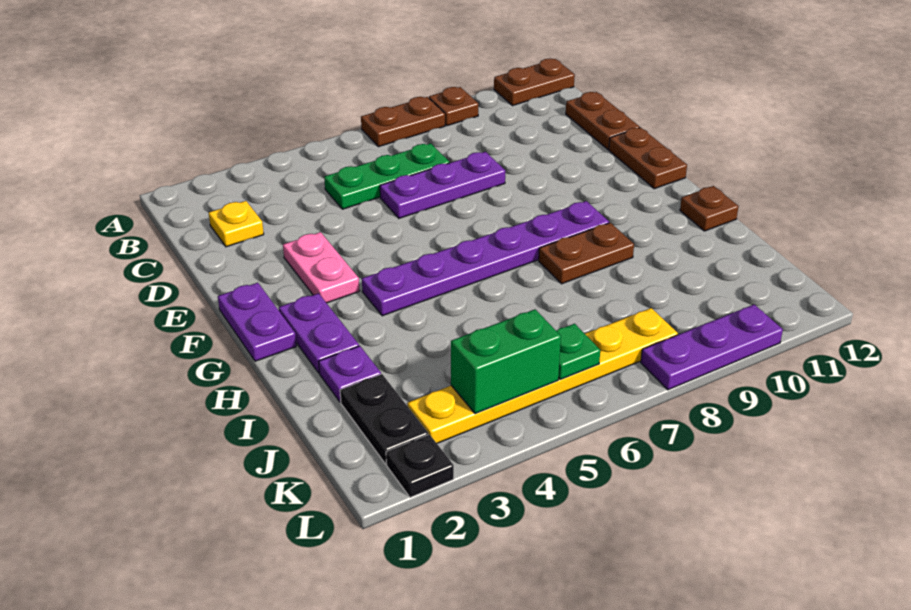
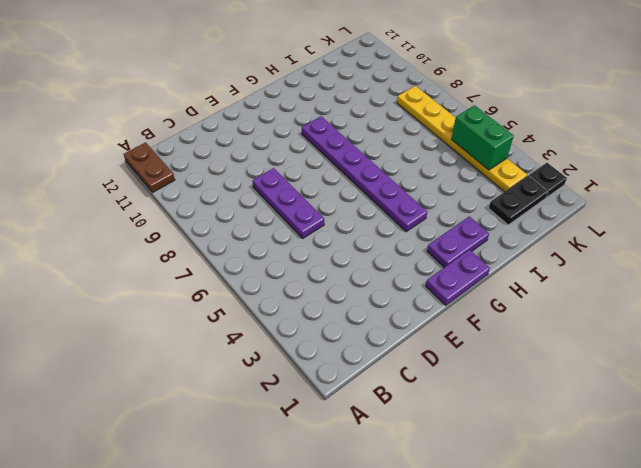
none -> brown 1x2 plate [361,97,445,147]
none -> brown 1x1 plate [429,87,478,126]
none -> yellow 1x1 plate [209,201,264,247]

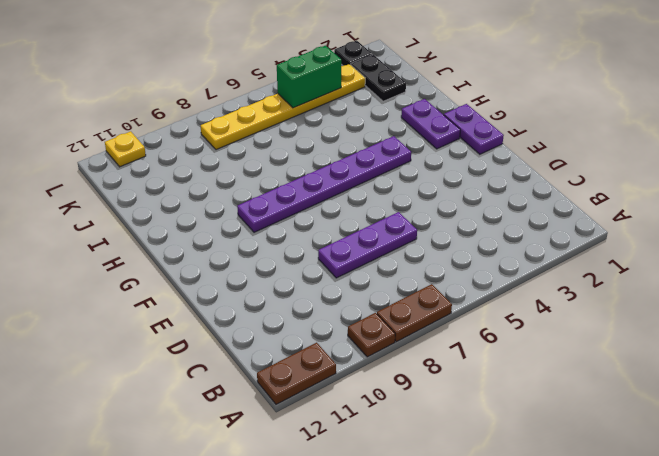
yellow 1x1 plate [105,131,146,167] -> yellow 1x1 plate moved to [209,201,264,247]
none -> green 1x3 plate [324,143,450,209]
none -> brown 1x2 plate [566,92,640,149]
none -> pink 1x2 plate [283,232,360,303]

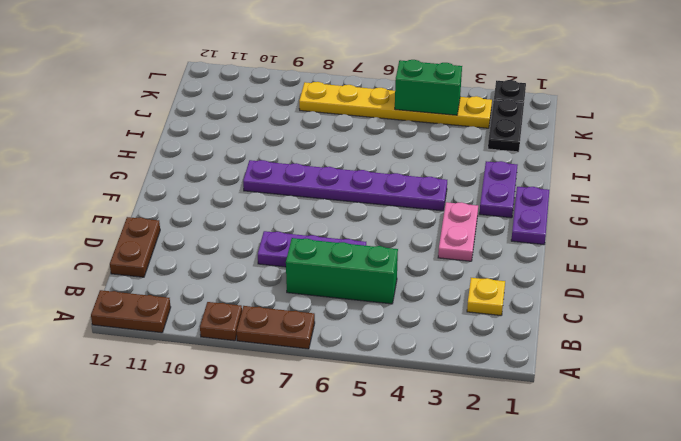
green 1x3 brick [286,238,398,304] -> green 1x3 plate [324,143,450,209]
none -> brown 1x2 plate [609,128,687,189]
none -> brown 1x2 plate [539,223,634,284]
none -> brown 1x1 plate [680,186,739,231]

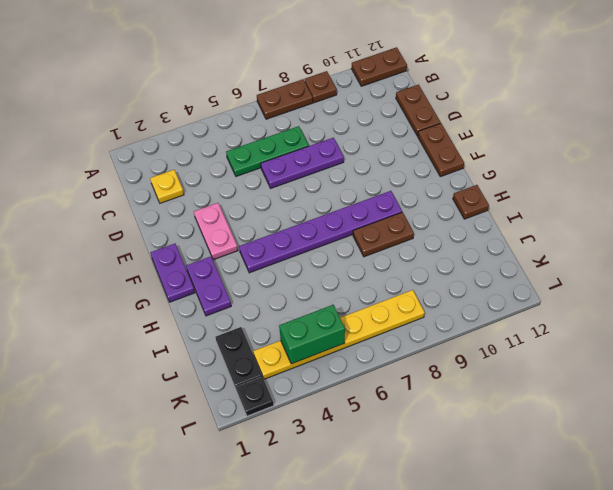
none -> purple 1x1 plate [319,346,381,402]
none -> purple 1x3 plate [641,305,783,390]
none -> green 1x1 plate [557,324,600,380]

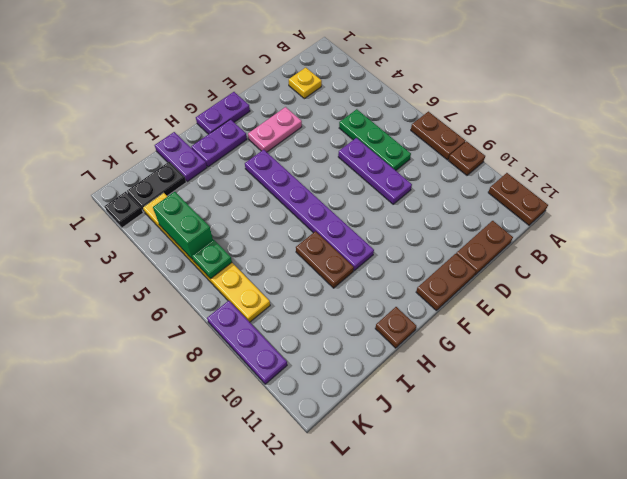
purple 1x2 plate [155,132,207,182] -> purple 1x1 plate [319,346,381,402]

